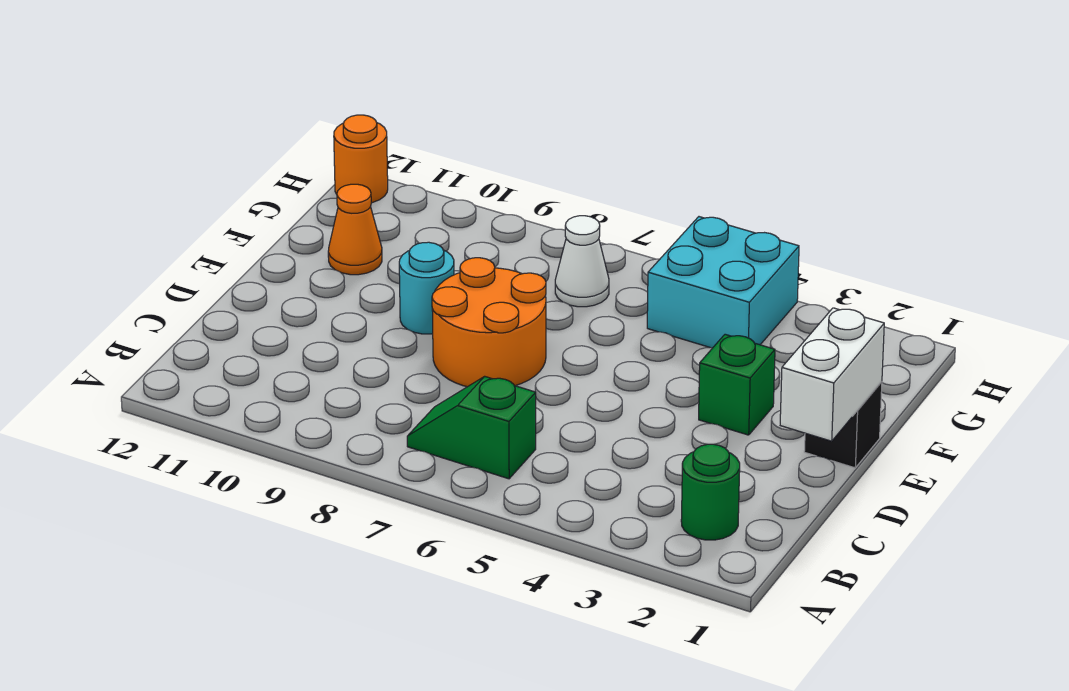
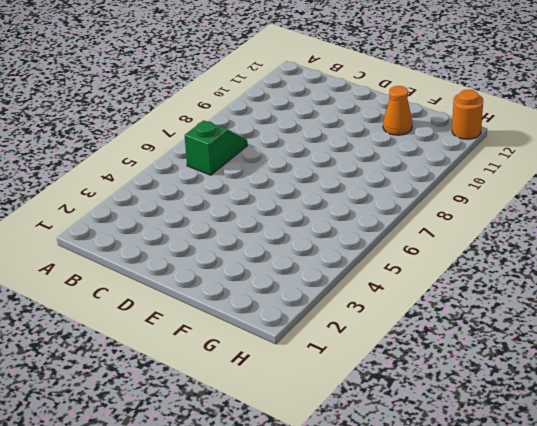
none -> green 1x1 round brick [681,444,740,540]
none -> orange 2x2 round brick [432,258,546,387]

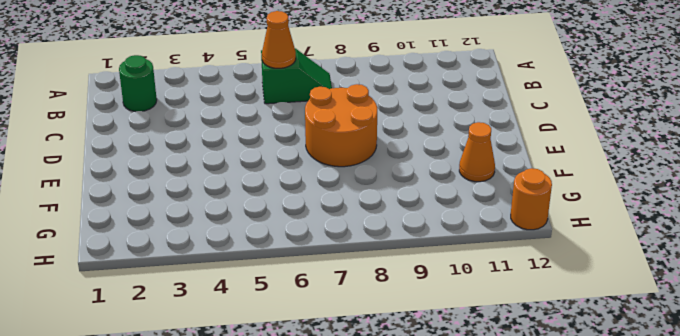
orange 1x1 cone [262,11,296,68] -> none
none -> black 1x1 brick [804,382,882,468]
none -> green 1x1 brick [699,334,775,435]

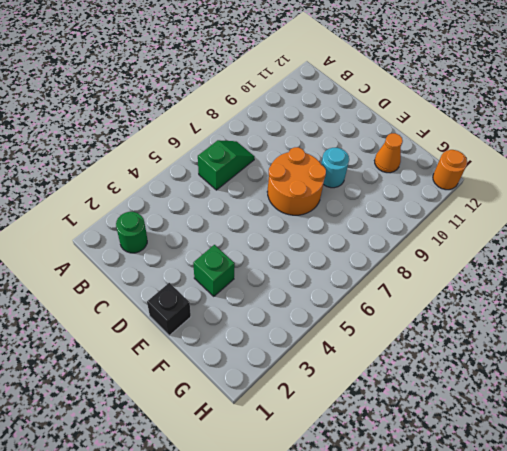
none -> cyan 2x2 brick [647,217,799,348]
none -> white 1x1 cone [555,216,609,307]

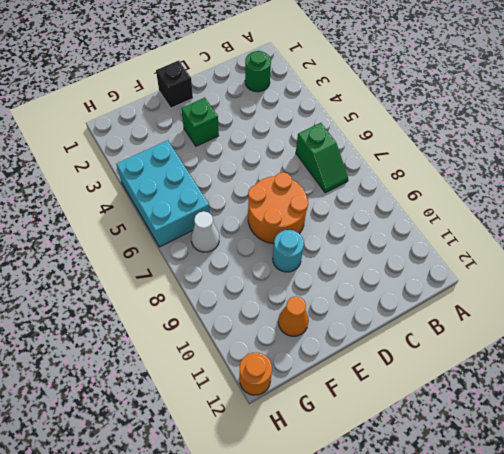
cyan 2x3 brick [117,140,210,247] -> cyan 2x2 brick [647,217,799,348]
none -> white 1x2 brick [780,308,884,441]

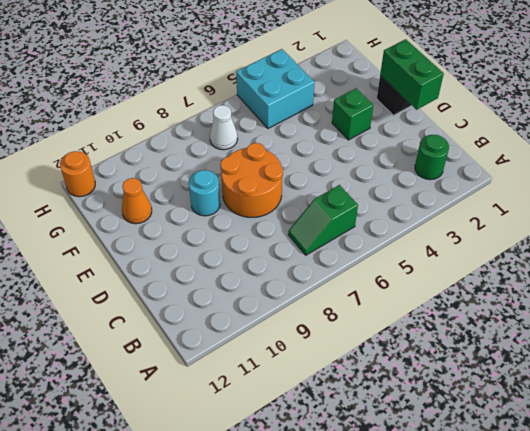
green 1x2 brick [380,39,444,110] -> white 1x2 brick [780,308,884,441]

